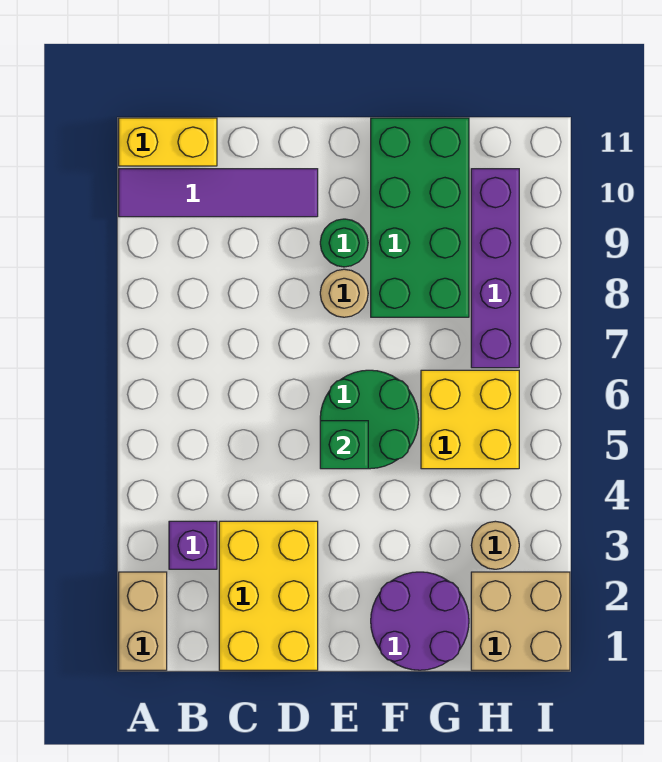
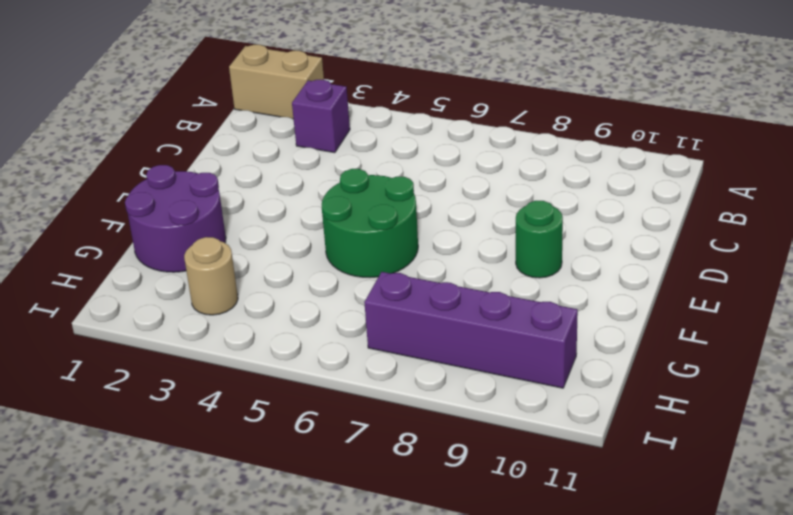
none -> purple 1x4 tile [119,169,318,217]
none -> yellow 1x2 brick [119,118,217,166]
none -> yellow 2x3 brick [219,521,318,670]

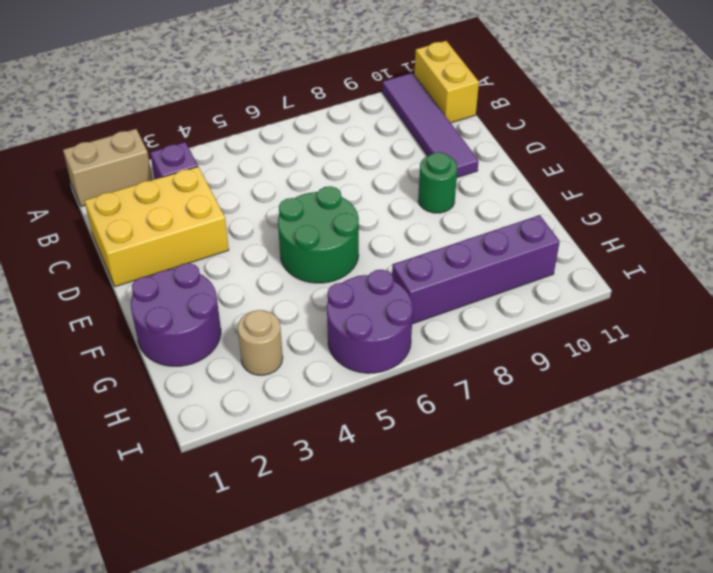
purple 2x2 round brick [327,270,413,373] -> yellow 2x2 brick [421,370,519,469]
none -> tan 1x1 round brick [320,269,368,317]
none -> green 2x4 brick [371,118,469,317]
none -> tan 2x2 brick [471,572,570,670]

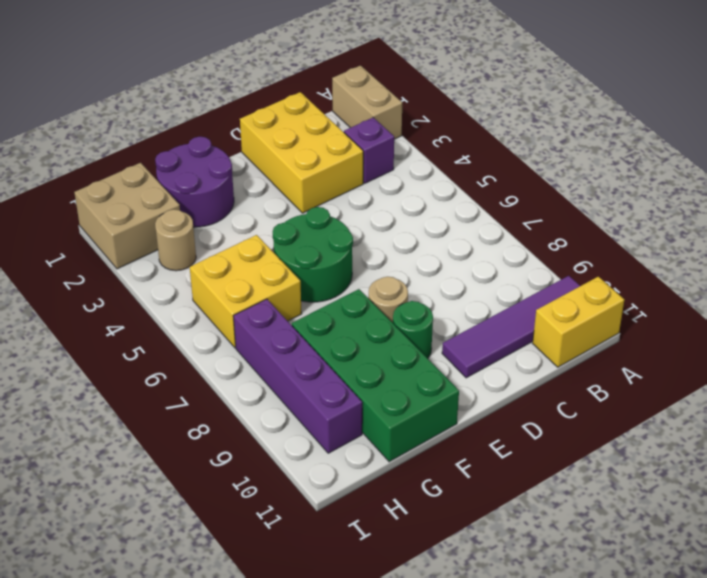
none -> green 1x1 brick [320,421,368,469]

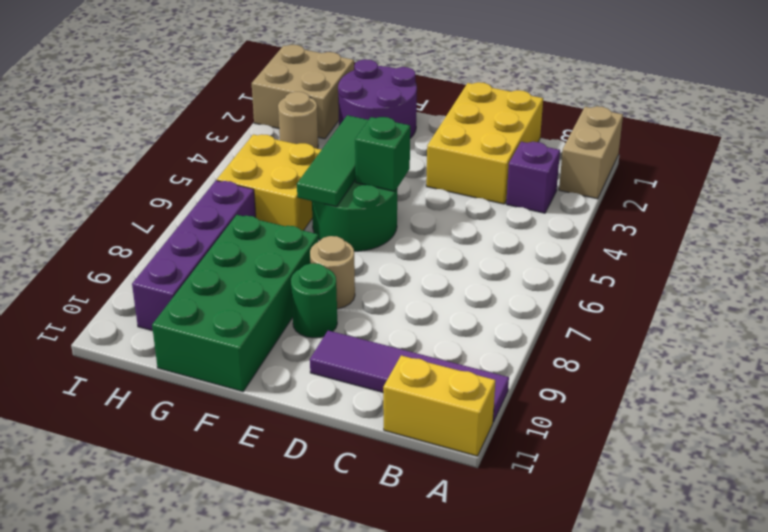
green 1x3 tile [297,115,368,207] -> none

